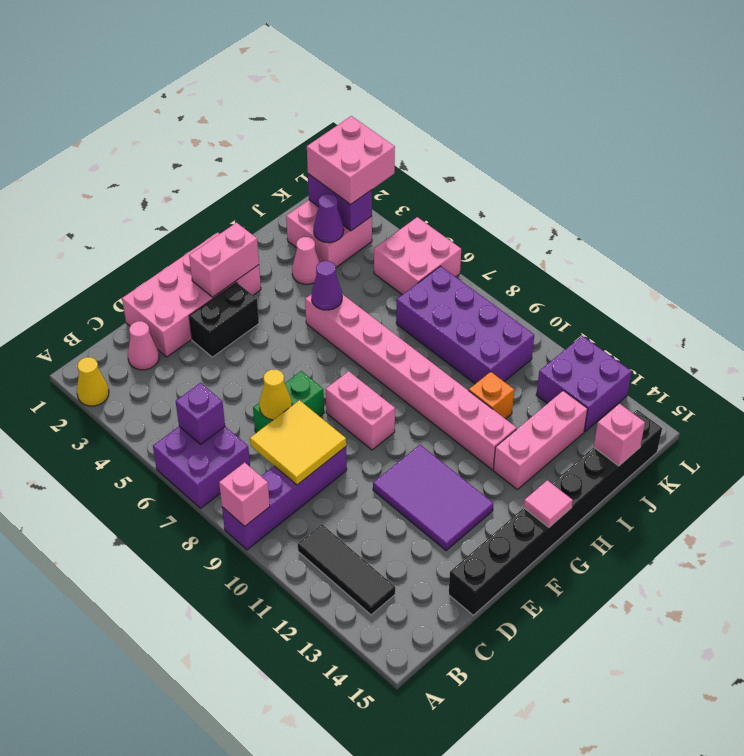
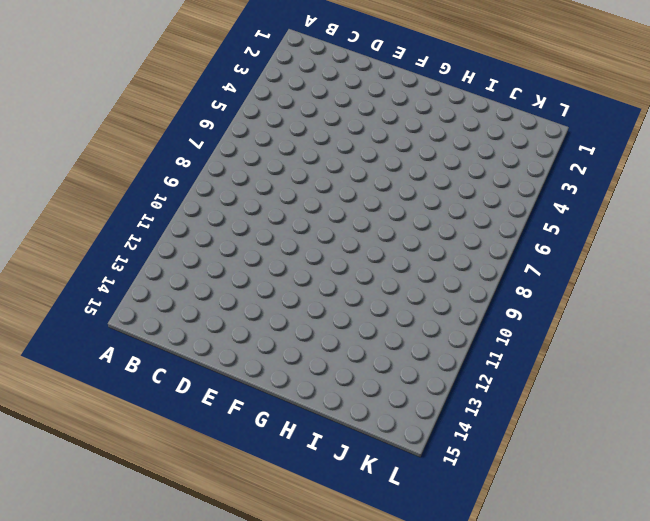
none -> yellow 1x1 cone [77,357,109,406]
none -> purple 2x2 brick [153,426,250,508]
none -> purple 1x4 brick [222,447,347,550]
none -> black 1x3 tile [298,524,395,615]

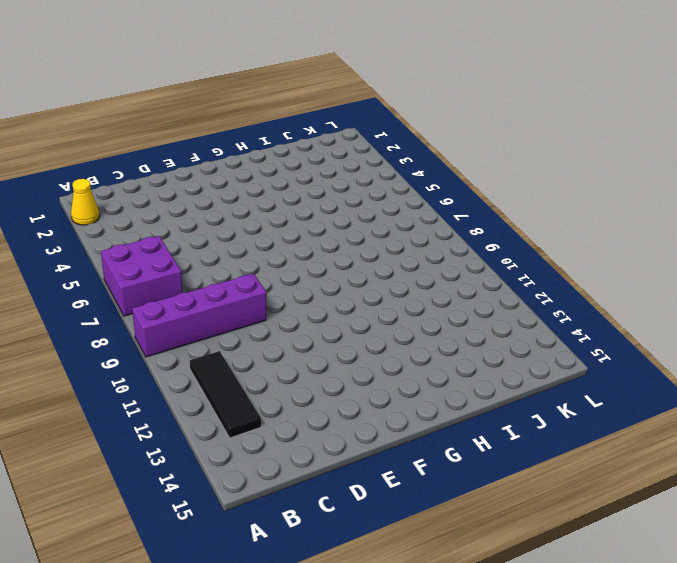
none -> pink 1x1 cone [128,321,159,370]
none -> pink 2x4 brick [122,233,261,357]
none -> green 1x2 brick [253,371,324,433]
none -> black 1x8 brick [448,410,662,615]

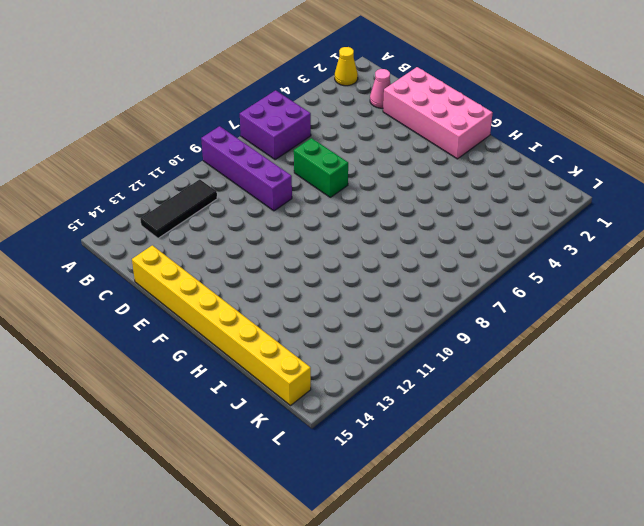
yellow 1x8 brick [132,245,311,406] -> black 1x8 brick [448,410,662,615]
none -> black 1x2 brick [189,282,259,357]
none -> purple 2x3 tile [373,445,494,551]
none -> pink 1x2 brick [326,371,395,450]
none -> pink 1x8 brick [305,294,516,470]

